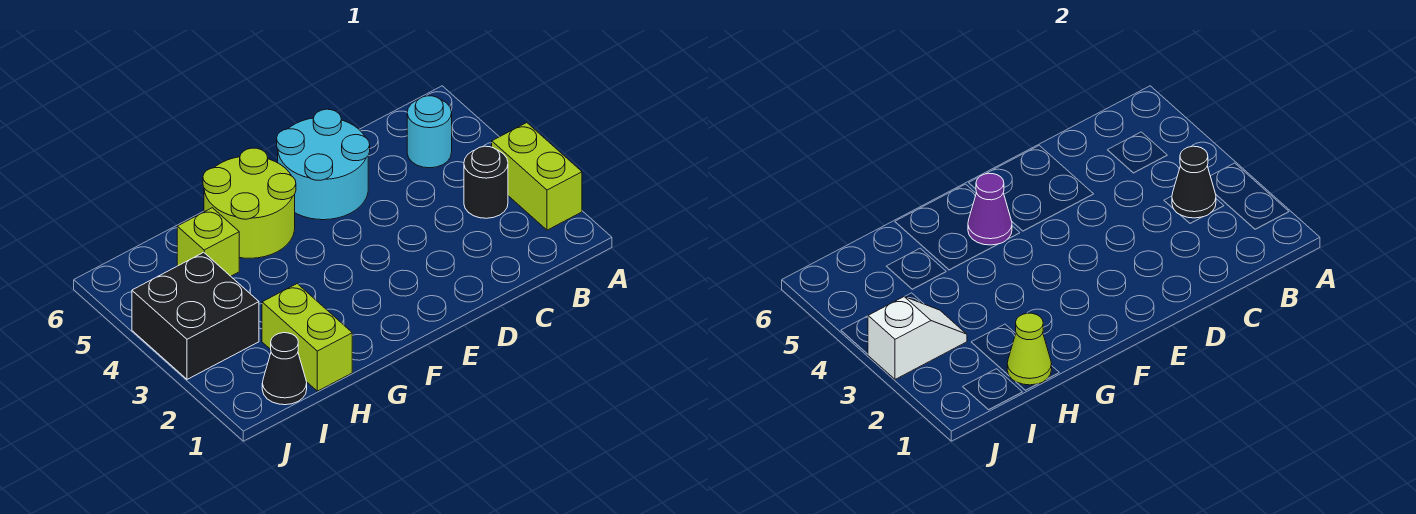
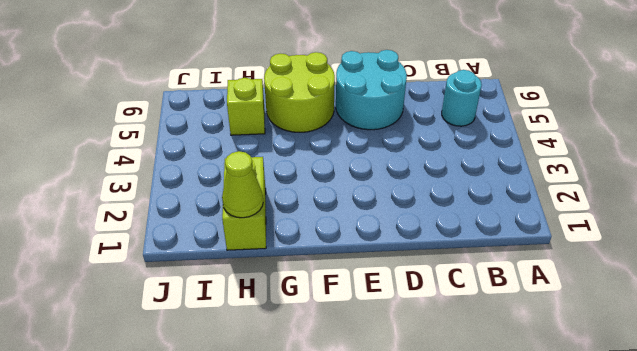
none -> lime 1x2 brick [492,123,582,230]
none -> black 1x1 round brick [464,146,508,218]
none -> black 1x1 cone [262,333,307,405]

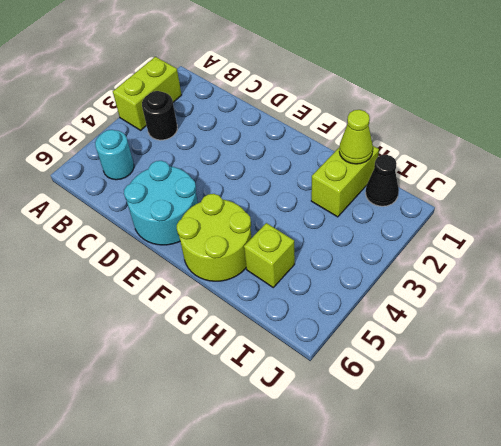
none -> black 2x2 brick [132,252,259,379]
none -> black 1x1 cone [1172,146,1216,218]
none -> purple 1x1 cone [968,173,1012,245]

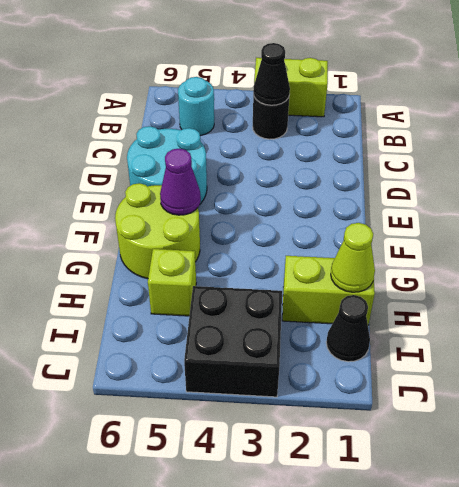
none -> white 1x2 slope [868,297,967,379]

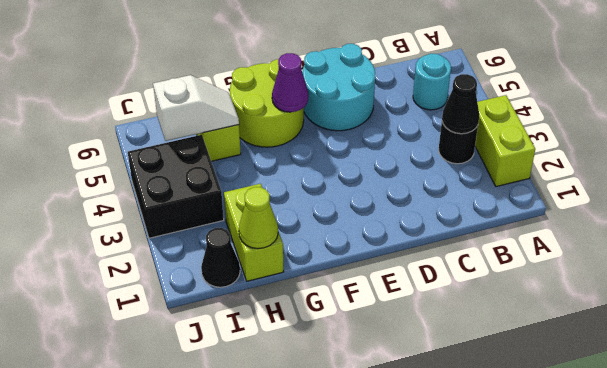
white 1x2 slope [153,75,239,141] -> white 1x2 slope moved to [868,297,967,379]

